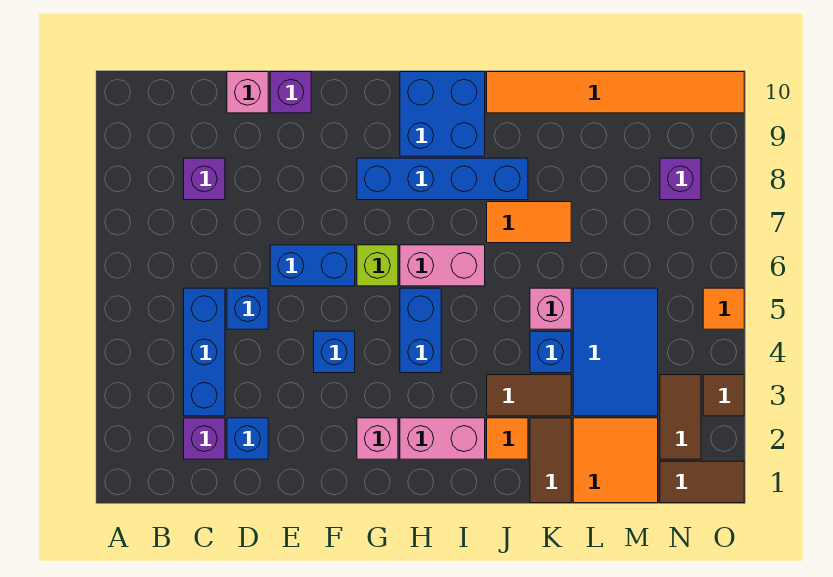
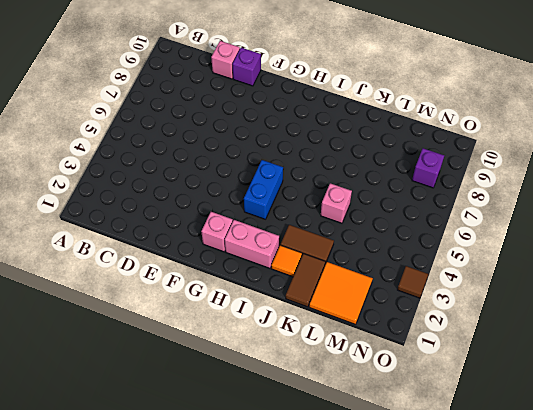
none -> purple 1x1 brick [184,418,225,459]
none -> blue 1x3 brick [184,288,225,416]
none -> purple 1x1 brick [184,158,225,200]
none -> blue 1x1 brick [227,418,268,459]

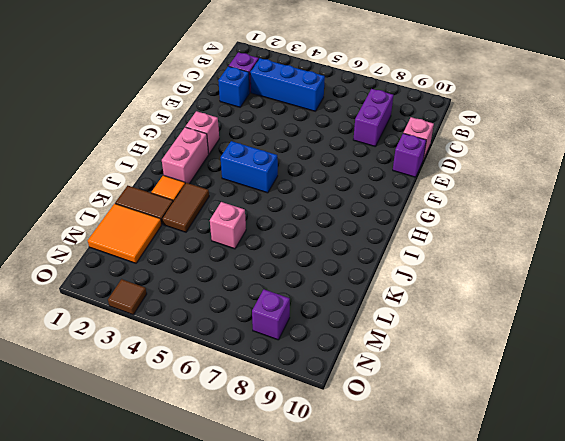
purple 1x2 brick [353,89,393,147] -> purple 1x1 brick [184,158,225,200]
none -> blue 1x1 brick [227,288,268,329]
none -> blue 1x2 brick [270,245,355,286]
none -> blue 1x1 brick [314,331,355,373]
none -> lime 1x1 brick [357,245,398,286]

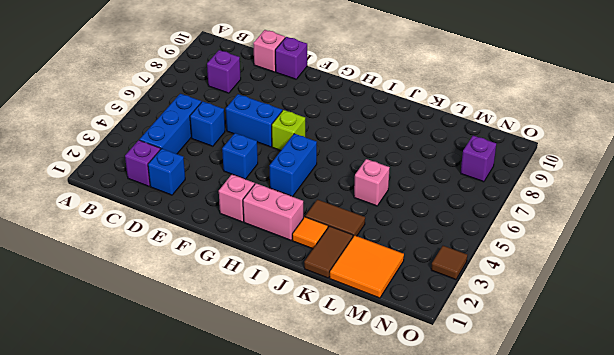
none -> blue 1x4 brick [357,158,528,200]
none -> pink 1x2 brick [400,245,485,286]
none -> blue 2x2 brick [400,72,485,156]
none -> orange 1x2 tile [487,202,571,243]

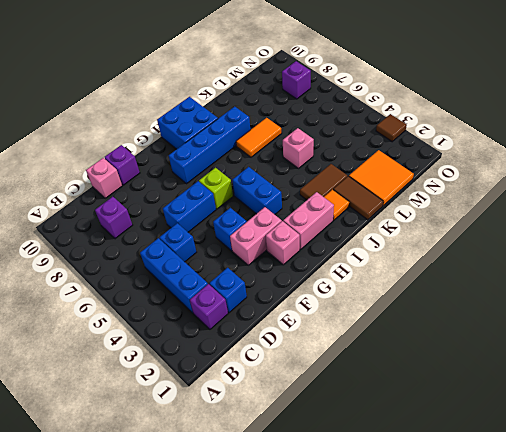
pink 1x2 brick [230,207,282,265] -> pink 1x2 brick moved to [400,245,485,286]
none -> orange 1x6 tile [487,72,744,113]
none -> blue 1x1 brick [530,331,571,373]
none -> blue 2x3 tile [573,288,658,416]
none -> brown 1x2 tile [660,461,744,503]

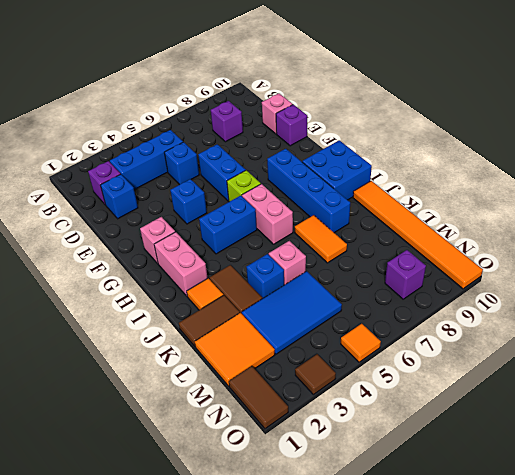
none -> brown 1x2 tile [660,375,701,459]

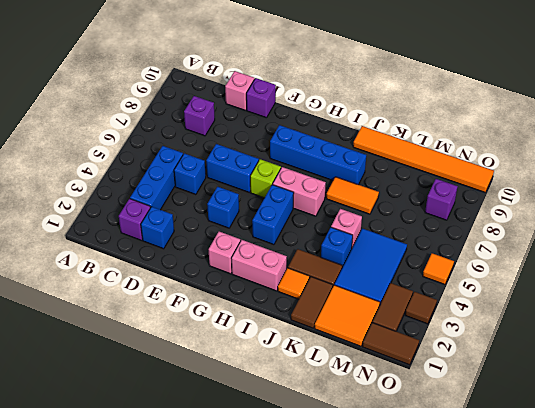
none -> blue 2x2 brick [400,72,485,156]

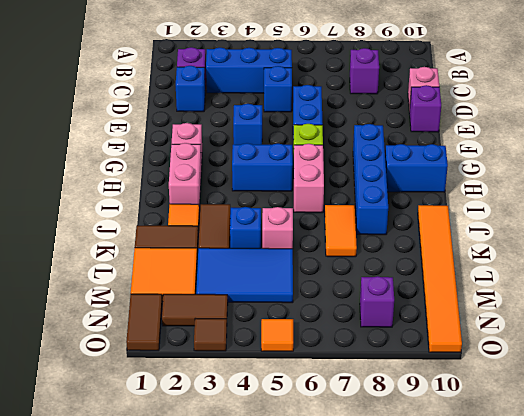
blue 1x2 brick [385,144,448,192] -> blue 2x2 brick [400,72,485,156]

